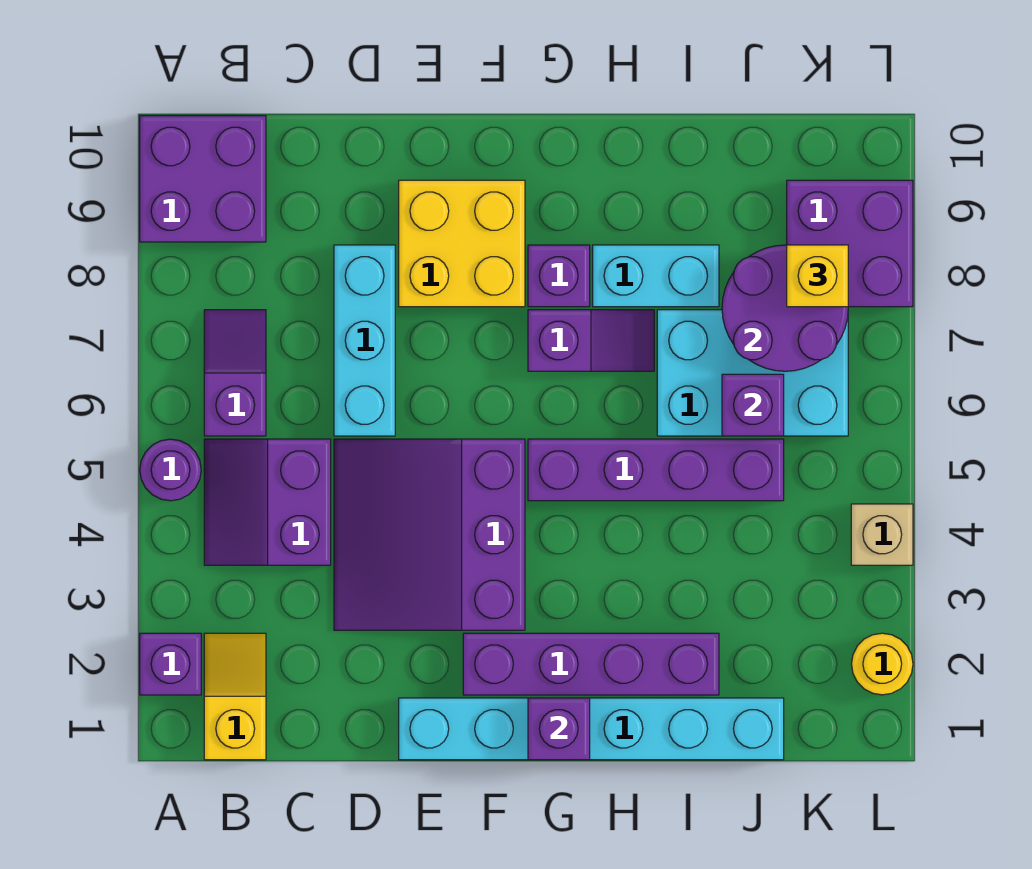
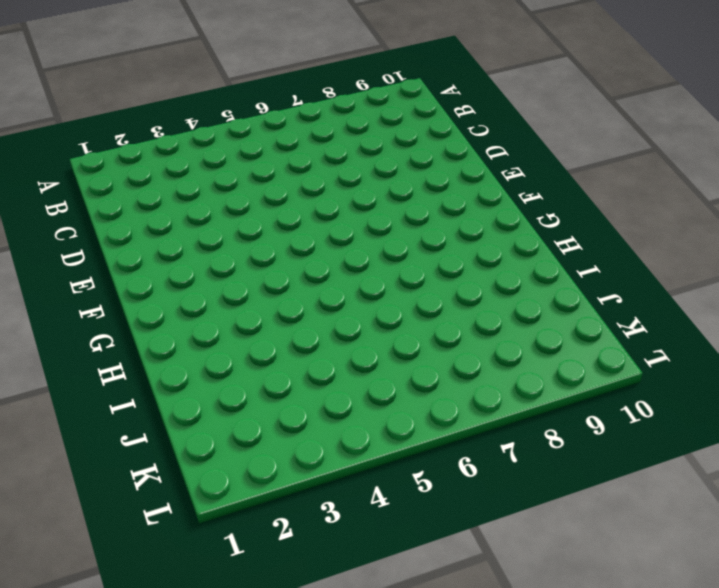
none -> purple 1x1 brick [140,633,201,695]
none -> purple 1x1 round brick [140,439,201,501]
none -> purple 2x2 brick [140,116,266,242]

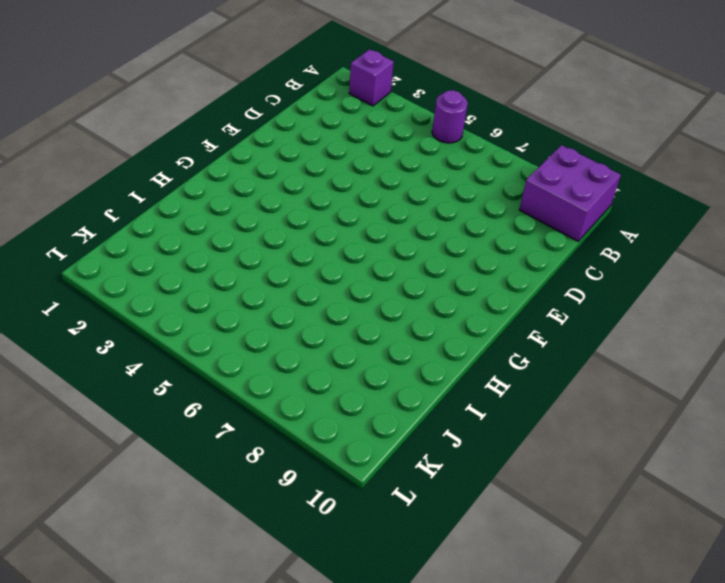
none -> yellow 1x2 slope [204,633,266,760]
none -> purple 2x2 slope [204,439,331,565]
none -> purple 1x2 slope [204,310,266,436]

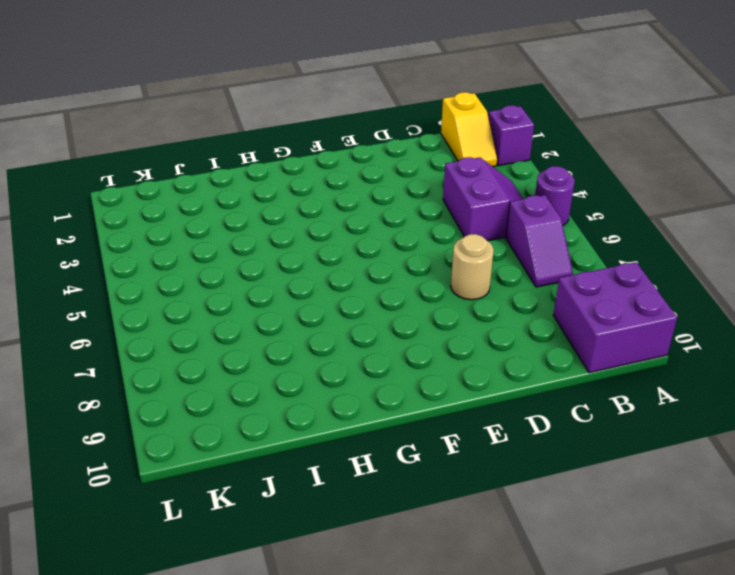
tan 1x1 round brick [451,234,494,300] -> cyan 1x3 brick [334,245,395,436]
none -> purple 3x3 slope [334,439,525,630]
none -> cyan 1x6 brick [399,698,784,760]
none -> yellow 2x2 brick [399,180,525,307]

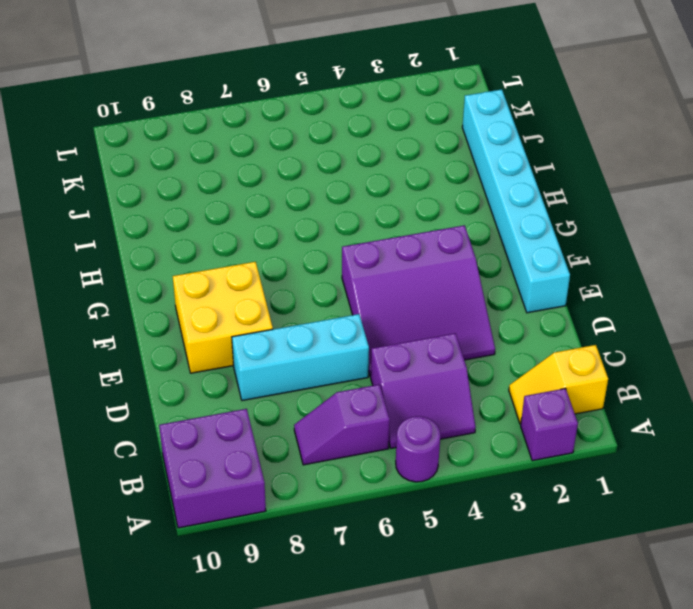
none -> purple 1x4 brick [463,633,719,695]
none -> purple 1x4 brick [528,439,784,501]
none -> purple 1x2 slope [528,310,654,371]

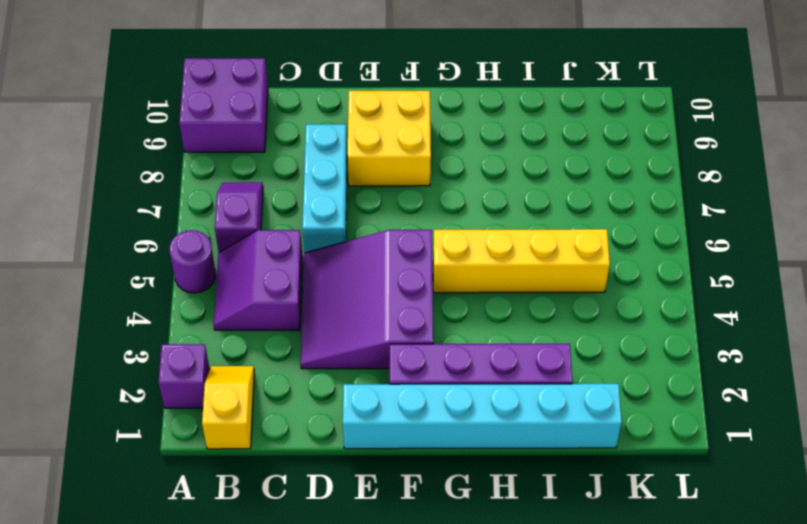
yellow 1x4 brick [433,229,610,293] -> purple 1x4 brick [528,439,784,501]
none -> purple 1x2 slope [528,310,654,371]
none -> purple 1x1 brick [528,245,590,307]
none -> cyan 1x2 brick [593,245,719,307]

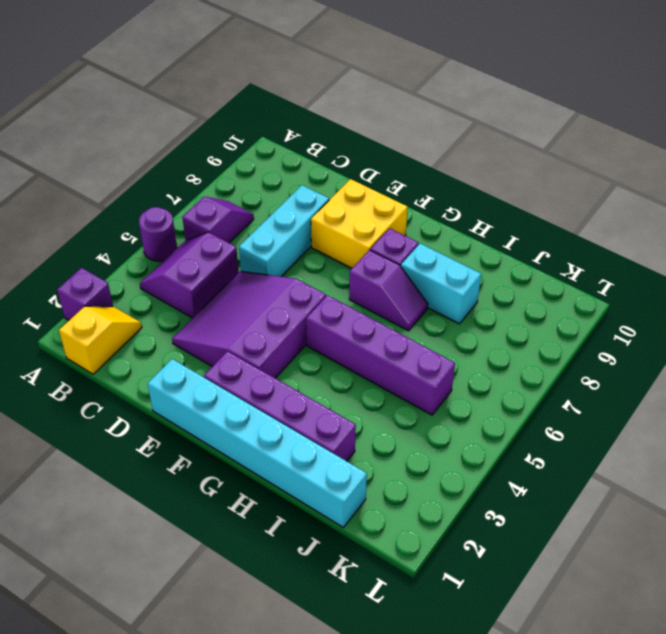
none -> purple 2x2 brick [140,116,266,242]
none -> cyan 2x3 brick [657,310,848,436]
none -> purple 2x2 brick [787,180,913,307]

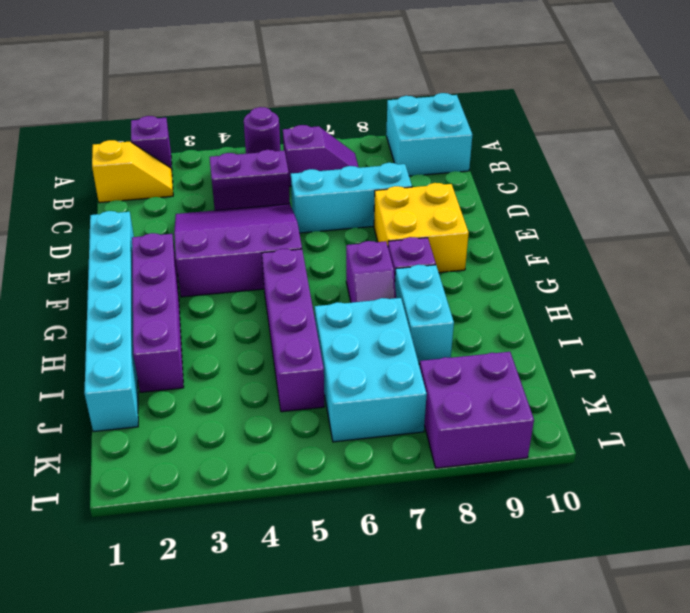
cyan 2x2 brick [386,93,472,176] -> purple 2x2 brick [140,116,266,242]
none -> yellow 1x1 round brick [852,633,913,695]
none -> tan 1x1 brick [851,504,913,565]
none -> purple 1x1 brick [528,698,590,760]

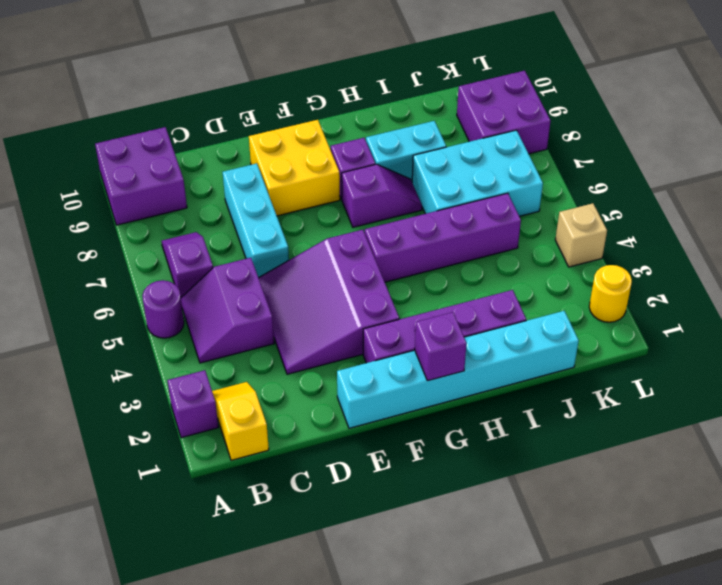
none -> purple 1x1 brick [722,374,784,436]
none -> purple 2x2 round brick [722,245,848,371]
none -> yellow 1x1 brick [787,245,848,307]

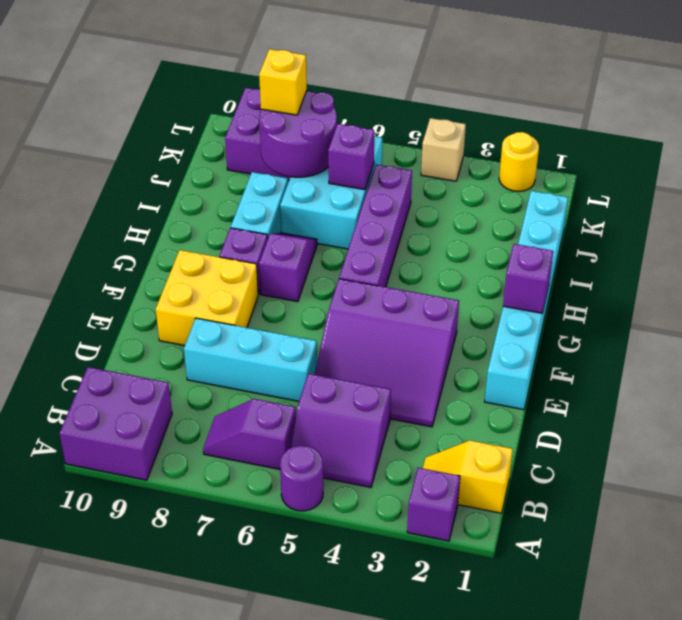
none -> purple 1x4 brick [463,633,719,695]

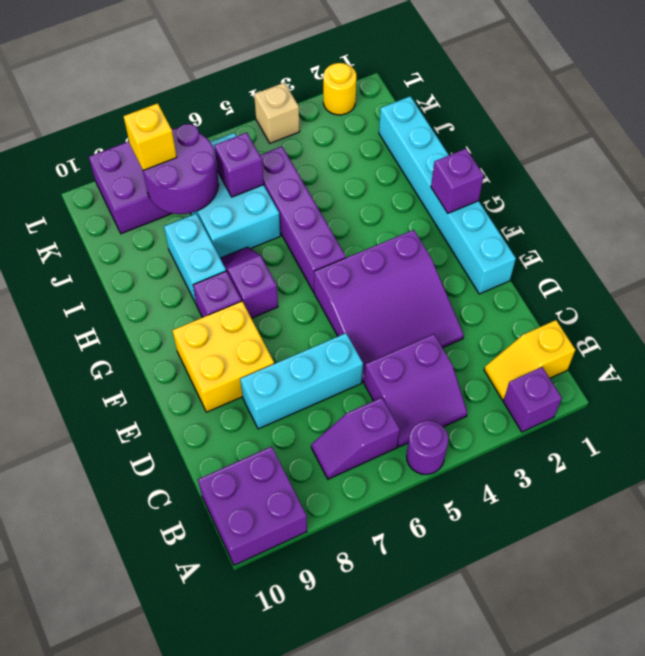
none -> purple 1x4 brick [463,633,719,695]

